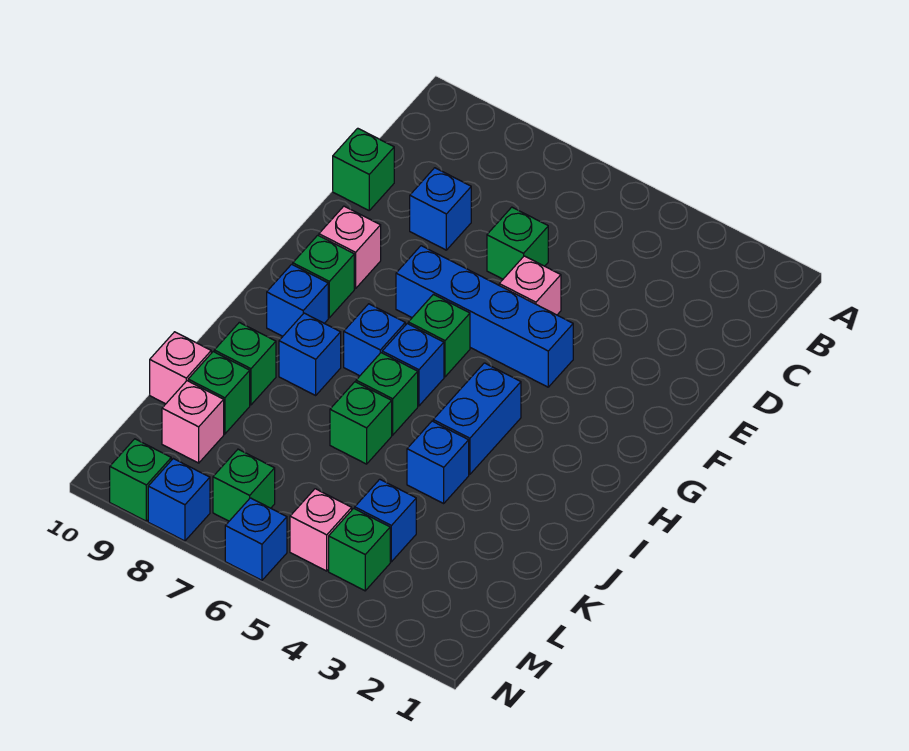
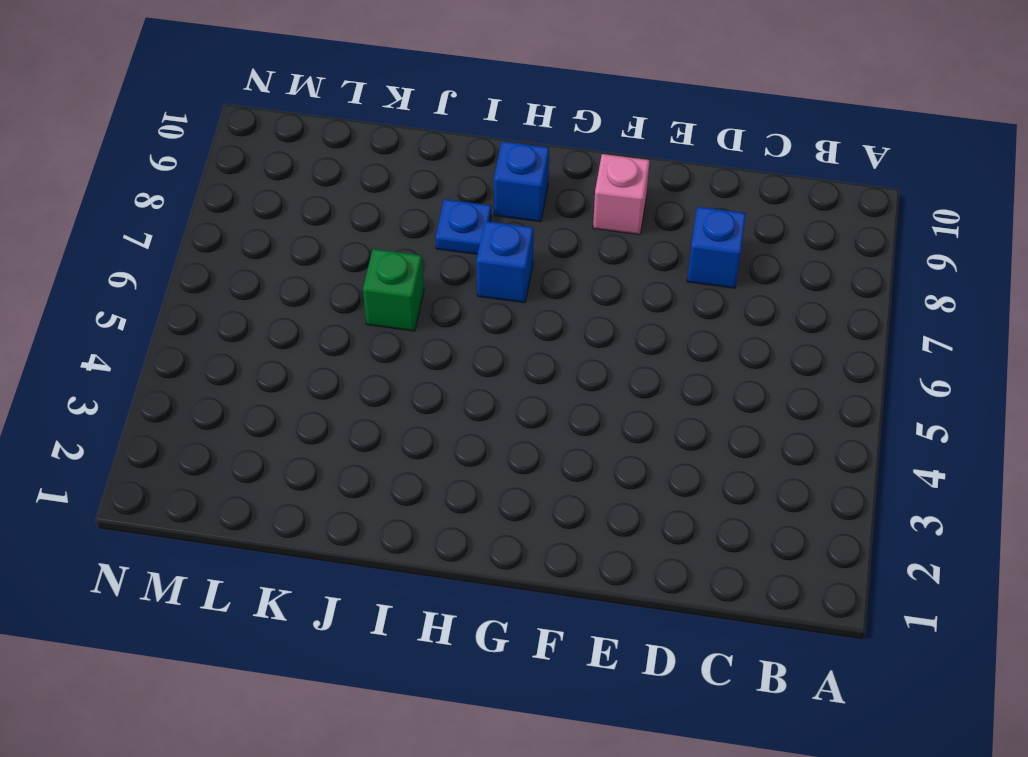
blue 1x1 plate [435,199,491,254] -> blue 1x1 brick [279,313,341,395]
none -> green 1x1 brick [487,207,548,279]
none -> green 1x1 brick [333,128,394,210]
none -> pink 1x1 brick [499,256,561,315]

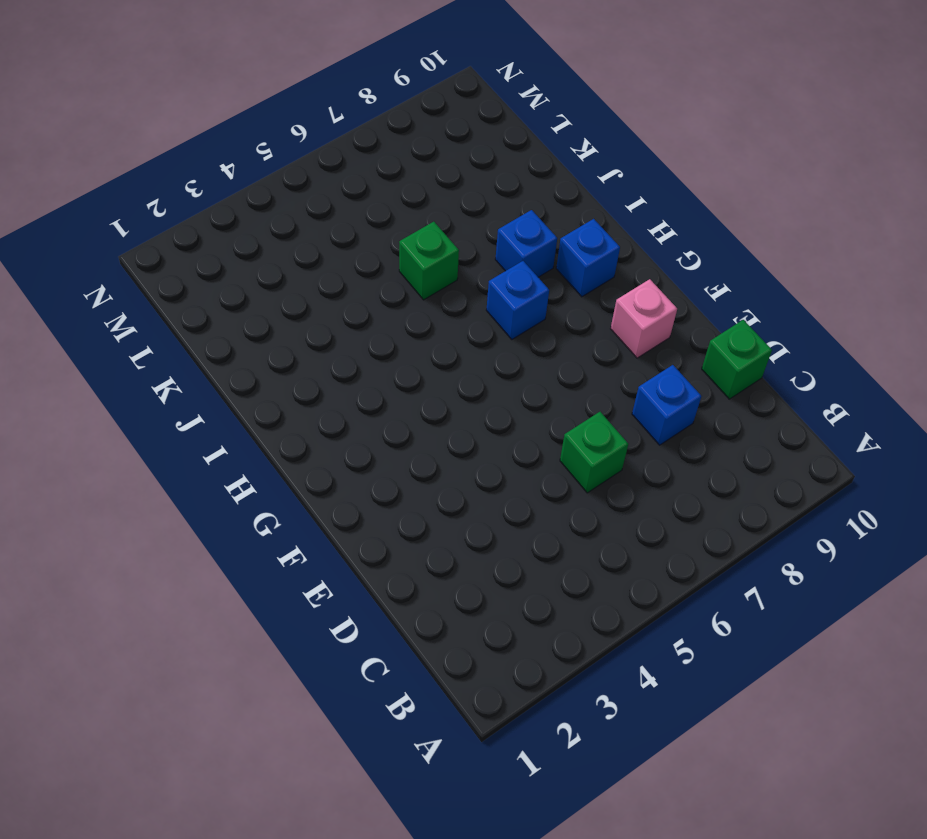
none -> pink 1x1 brick [499,256,561,315]
none -> blue 1x4 brick [396,246,573,387]
none -> green 1x1 brick [408,294,470,377]

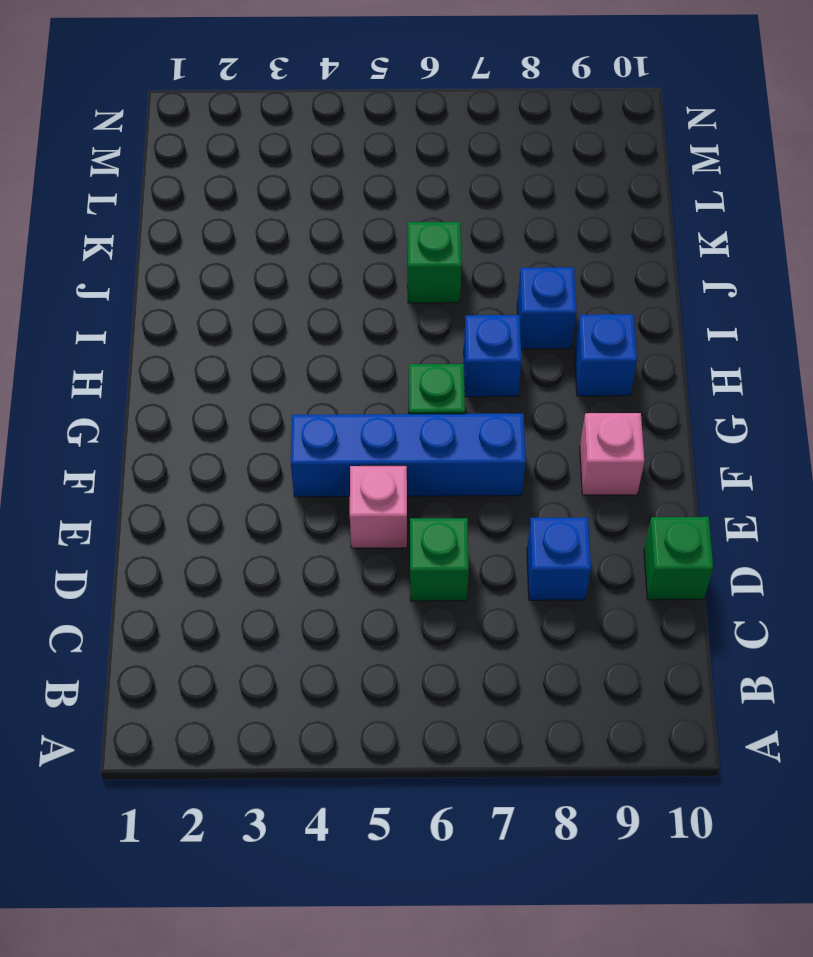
none -> green 1x1 brick [293,235,354,318]
none -> blue 1x2 brick [433,363,521,474]
none -> blue 1x1 brick [382,324,444,406]

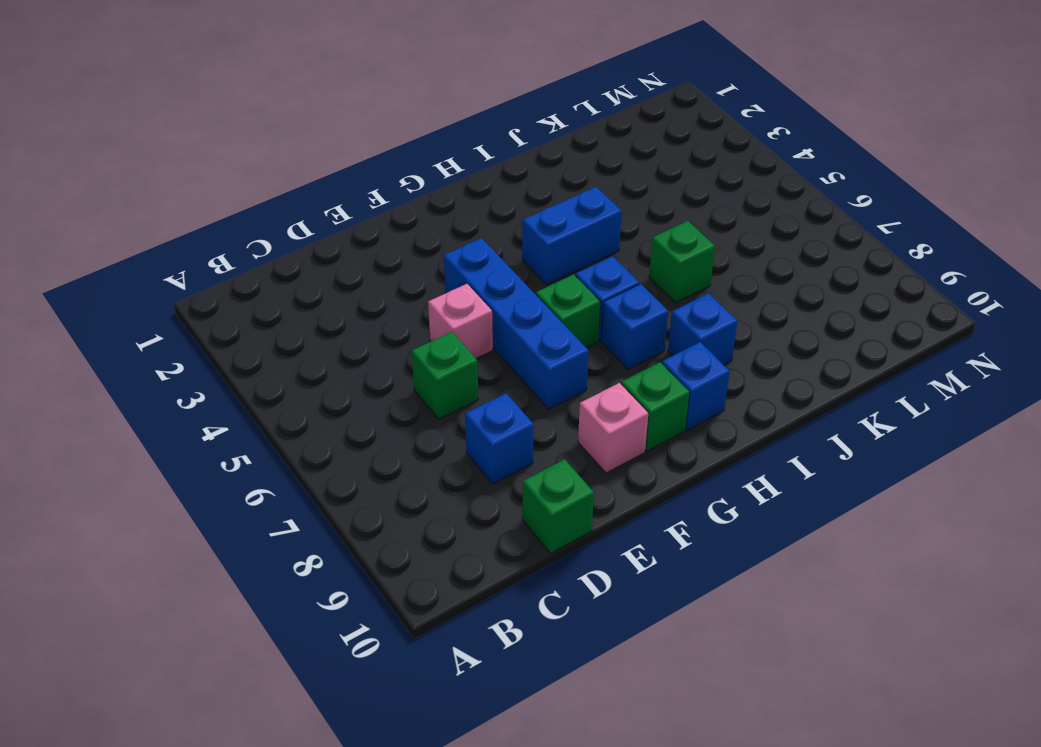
none -> green 1x1 brick [356,353,418,435]
none -> blue 1x1 brick [407,421,469,503]
none -> green 1x1 brick [214,322,276,405]

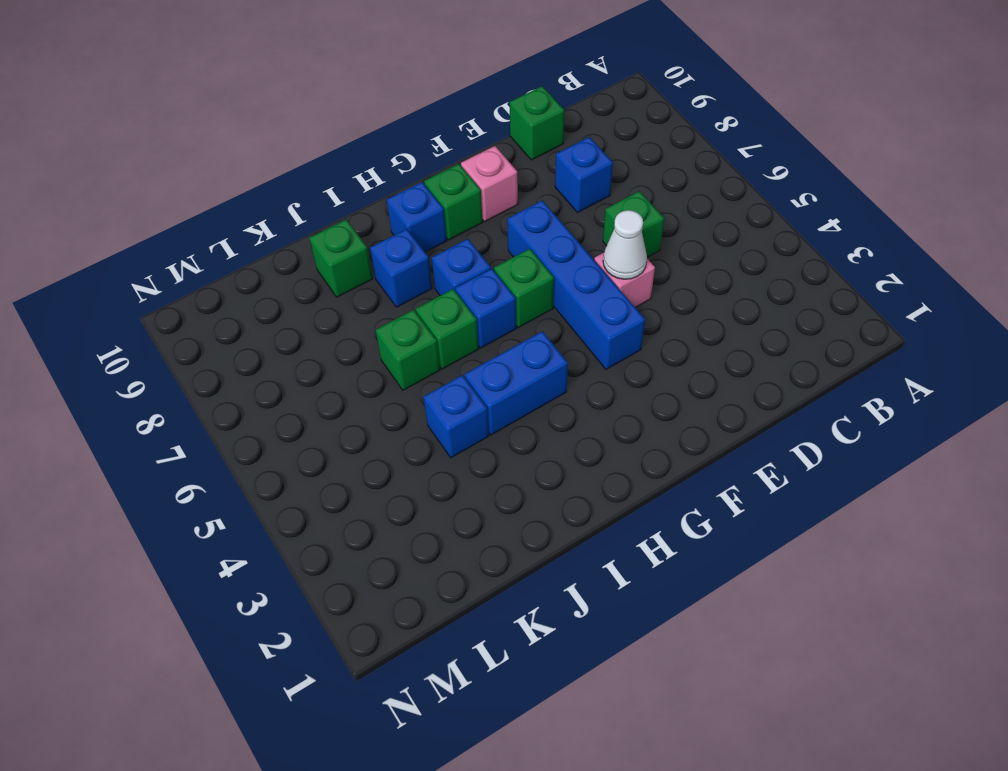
white 1x1 cone [603,210,647,279] -> none
none -> green 1x1 brick [188,352,250,434]
none -> pink 1x1 brick [150,332,211,404]
none -> blue 1x1 brick [355,479,416,562]

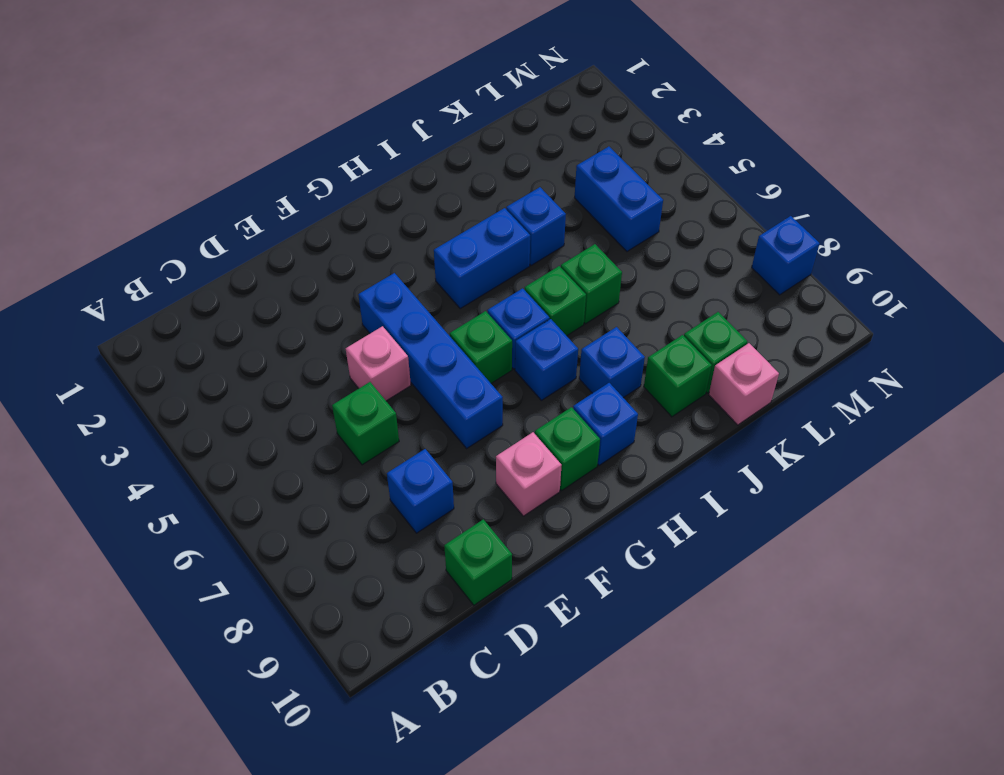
blue 1x2 brick [575,147,663,251] -> blue 1x1 brick [355,479,416,562]
none -> pink 1x1 brick [162,381,224,463]
none -> green 1x1 brick [329,508,390,591]
none -> pink 1x1 brick [290,489,352,571]

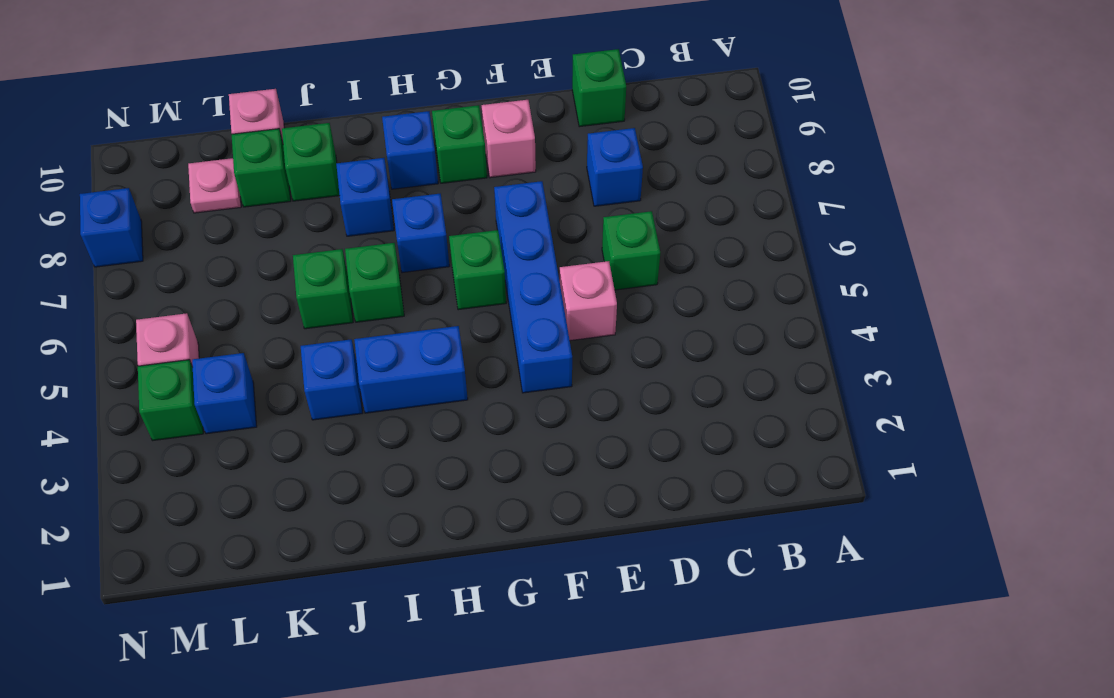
pink 1x1 plate [188,158,241,213] -> pink 1x1 brick [162,381,224,463]
none -> blue 1x1 brick [382,324,444,406]
none -> green 1x1 brick [213,449,275,521]
none -> blue 1x1 brick [225,498,287,580]

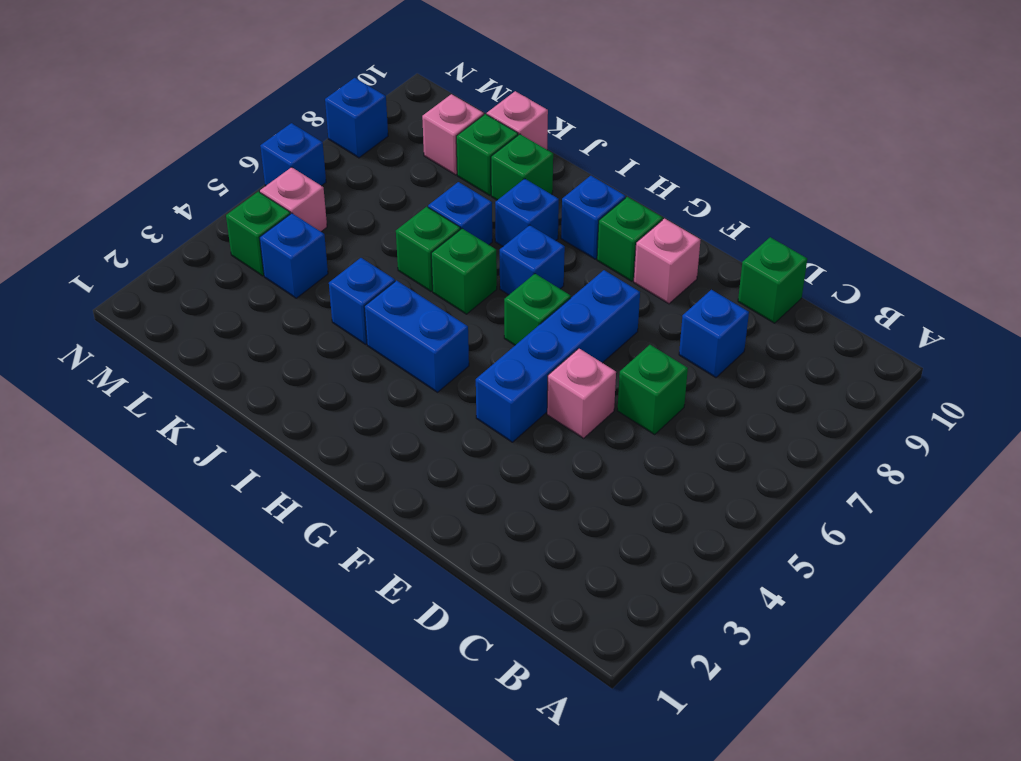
blue 1x1 brick [428,182,492,245] -> blue 1x1 brick moved to [382,324,444,406]
none -> green 1x1 brick [213,449,275,521]
none -> green 1x1 brick [110,439,171,521]

